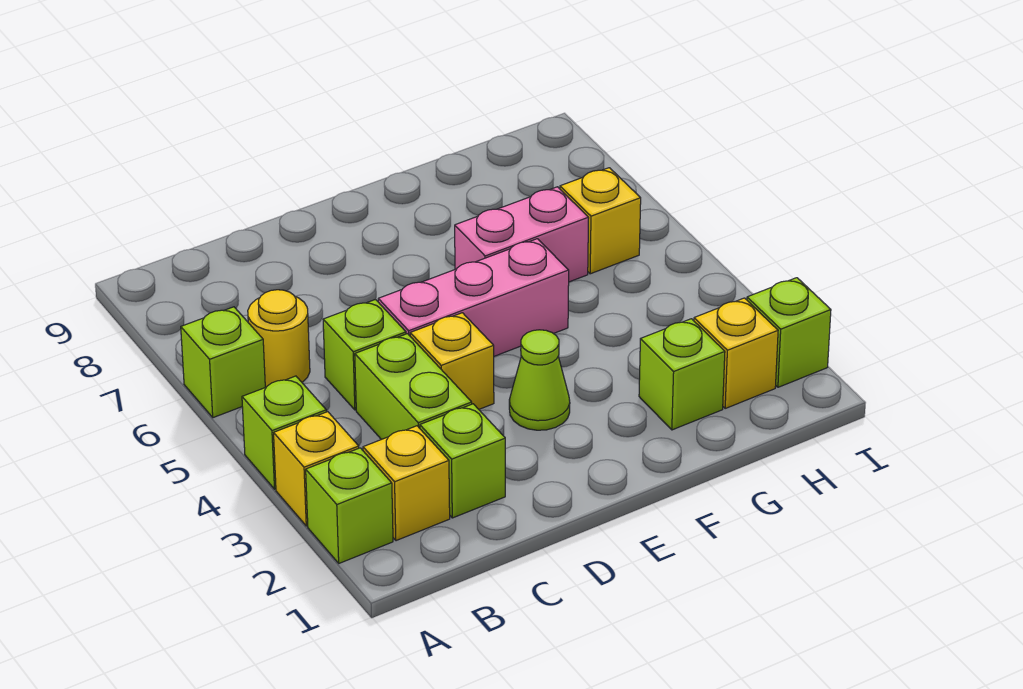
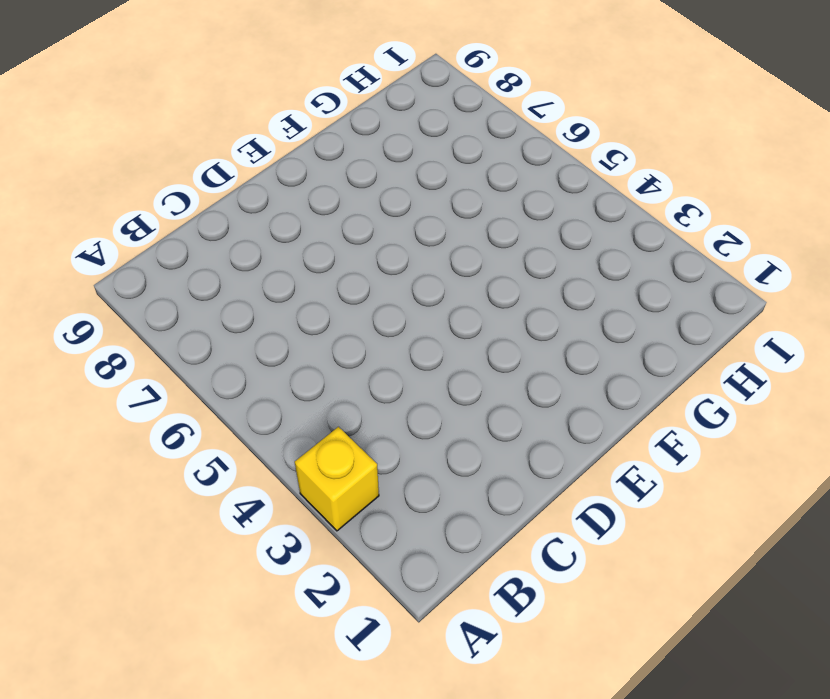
none -> lime 1x1 brick [306,448,393,563]
none -> lime 1x1 brick [242,376,326,489]
none -> lime 1x1 brick [181,307,265,418]

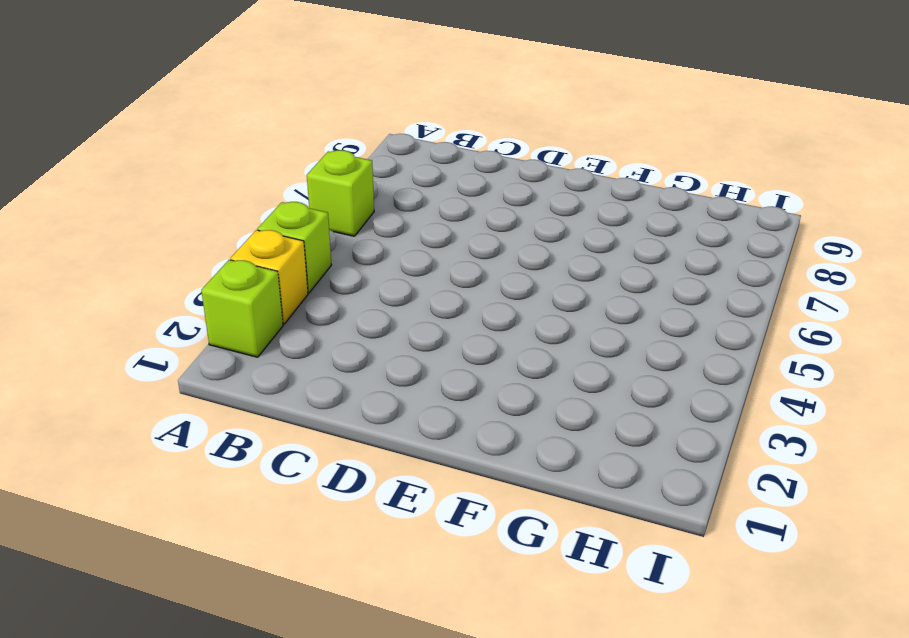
none -> yellow 1x1 brick [363,426,450,541]
none -> yellow 1x1 round brick [248,290,310,387]
none -> lime 1x1 brick [420,404,505,518]

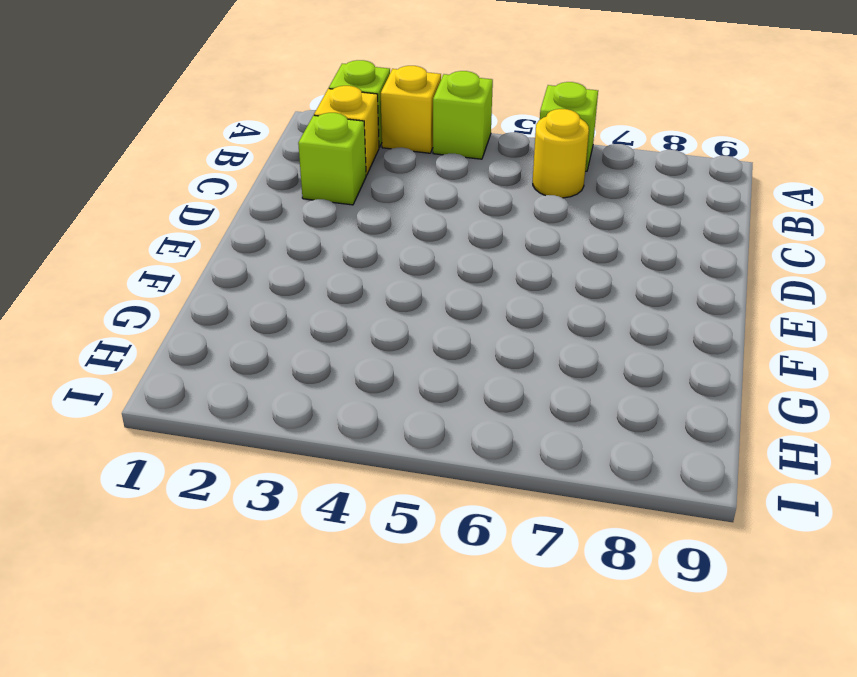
none -> lime 1x2 brick [355,334,472,440]
none -> lime 1x1 brick [323,299,406,410]
none -> yellow 1x1 brick [410,313,494,409]

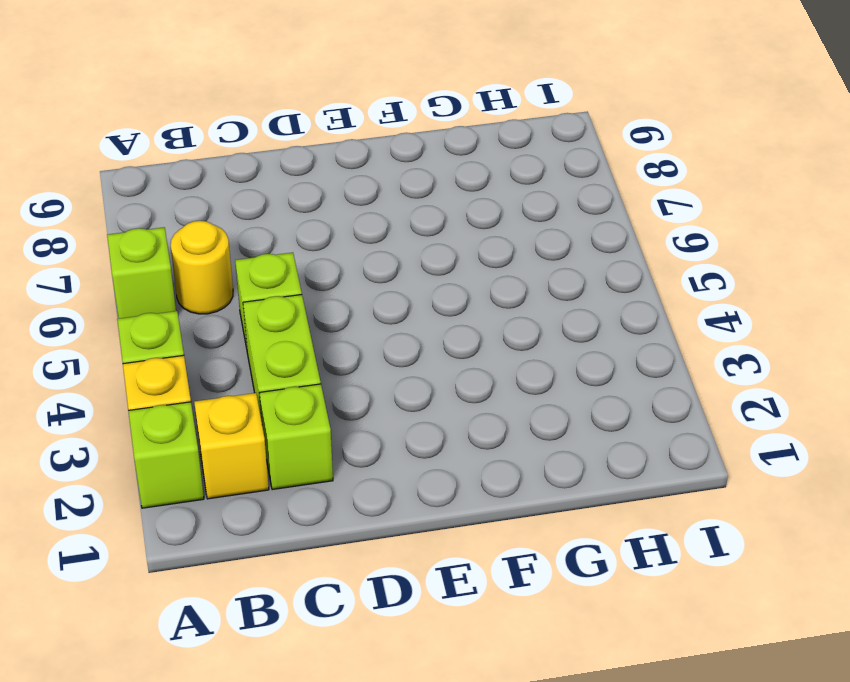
none -> yellow 1x1 brick [410,313,494,409]
none -> pink 1x3 brick [378,239,569,356]
none -> lime 1x1 cone [509,330,570,430]

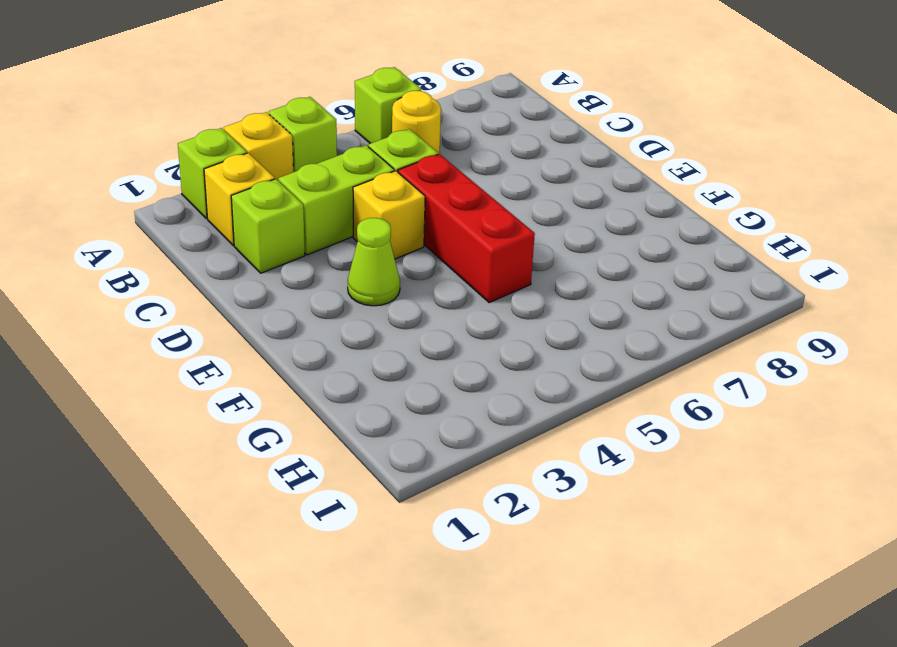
red 1x3 brick [398,154,535,303] -> pink 1x3 brick [378,239,569,356]
none -> pink 1x2 brick [455,187,589,282]
none -> lime 1x1 brick [639,319,725,430]
none -> yellow 1x1 brick [694,298,778,408]

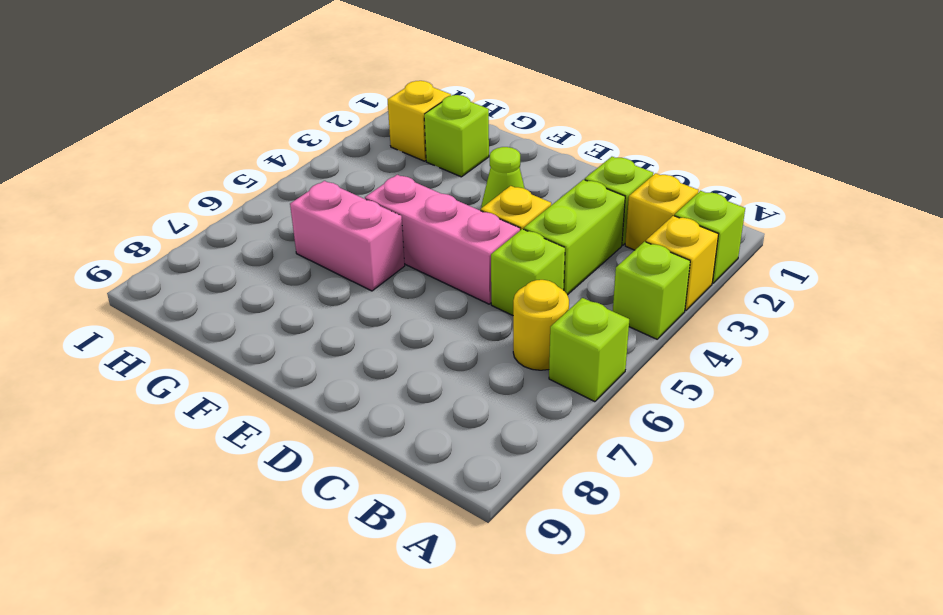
none -> yellow 1x1 brick [560,168,641,274]
none -> lime 1x1 brick [747,278,831,387]

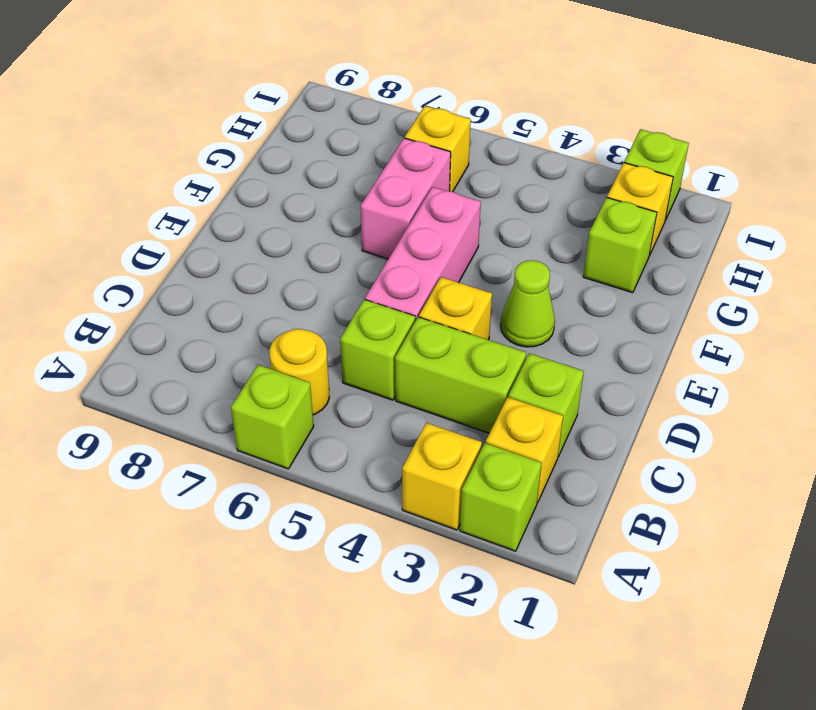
none -> lime 1x1 brick [242,376,326,489]

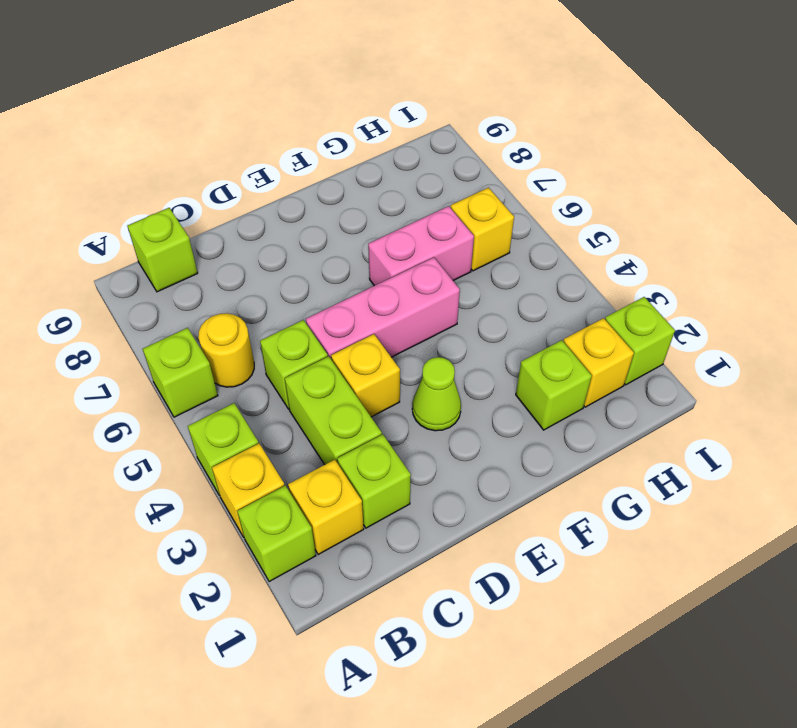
lime 1x1 brick [128,208,198,292] -> none

